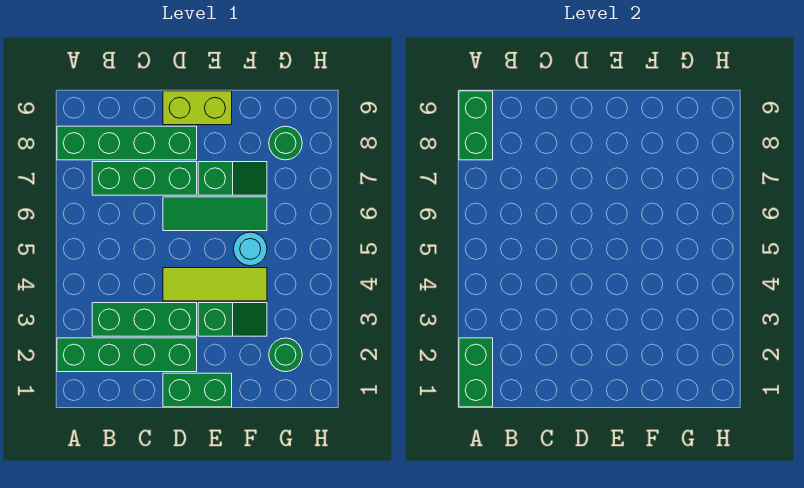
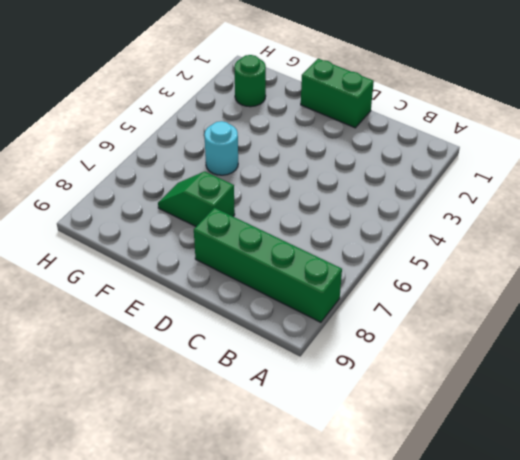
none -> green 1x4 brick [57,338,197,372]
none -> green 1x3 brick [92,303,197,336]
none -> green 1x3 brick [92,162,197,195]

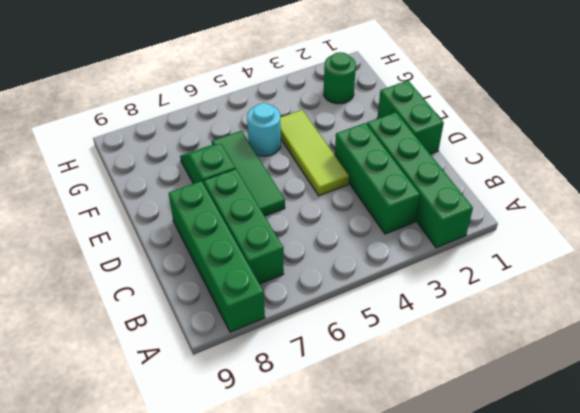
none -> lime 1x2 brick [163,91,232,125]
none -> green 1x2 slope [198,303,267,336]
none -> green 1x1 round brick [269,126,302,160]

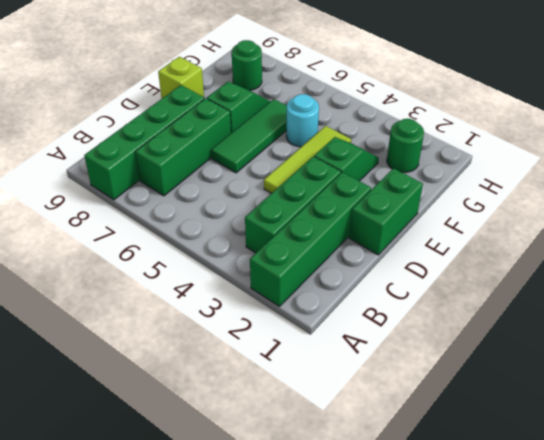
lime 1x1 brick [158,57,204,98] -> lime 1x2 brick [163,91,232,125]
none -> green 1x2 brick [459,338,493,407]
none -> green 1x2 brick [459,91,493,160]

